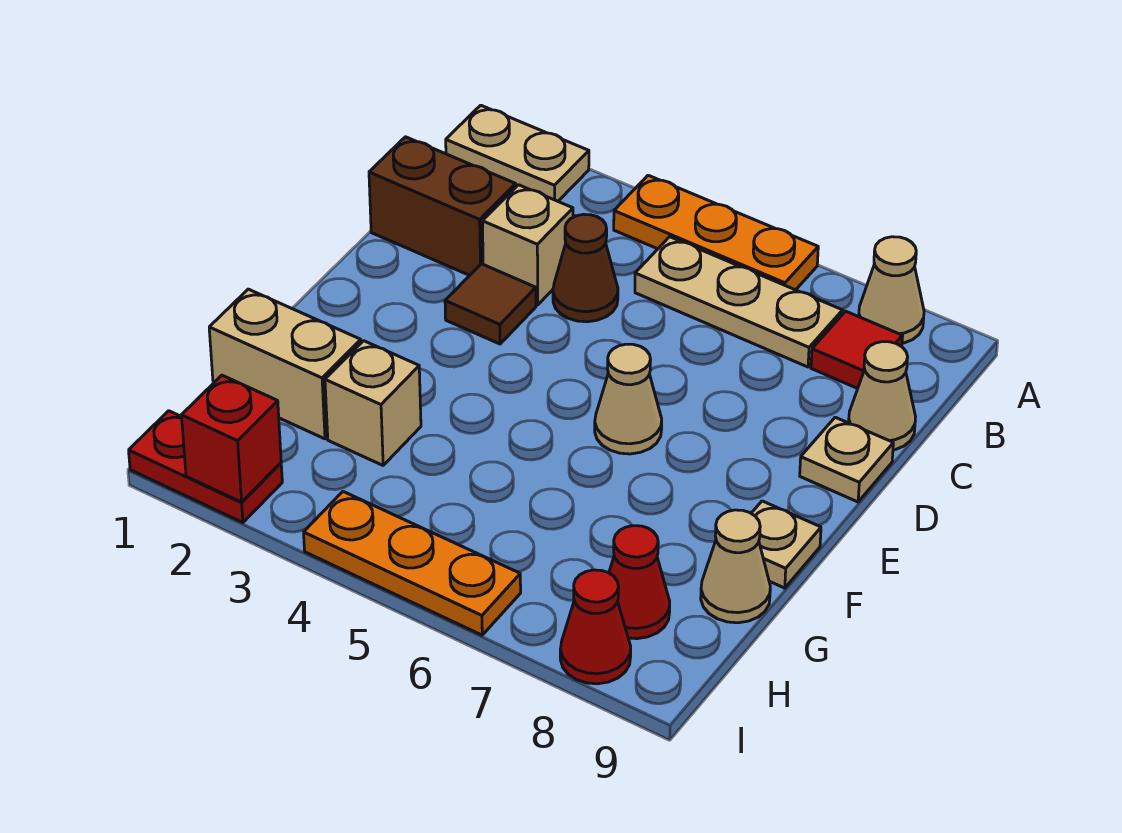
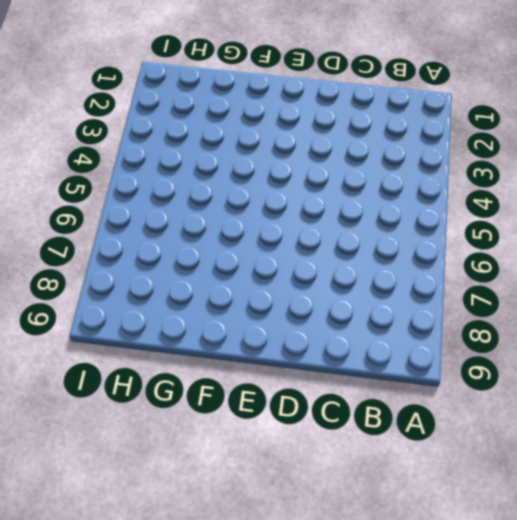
none -> tan 1x2 plate [446,105,589,201]
none -> orange 1x3 plate [614,175,818,290]
none -> tan 1x1 cone [859,237,924,343]

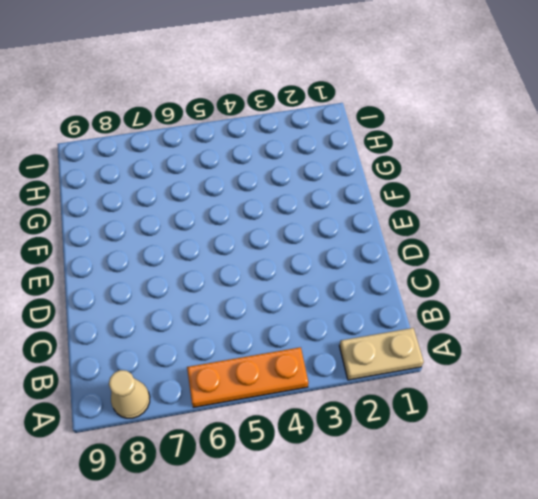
none -> tan 1x3 plate [635,237,843,367]
none -> red 1x1 tile [811,311,903,388]
none -> brown 1x2 brick [369,137,516,275]

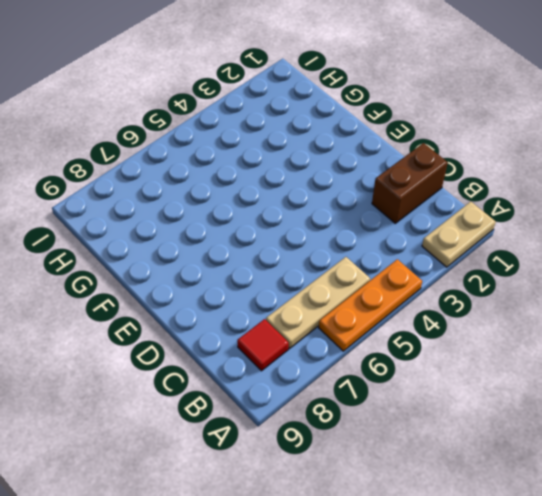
none -> tan 1x1 cone [859,237,924,343]
none -> tan 1x1 brick [483,185,573,305]
none -> brown 1x1 cone [553,214,618,322]

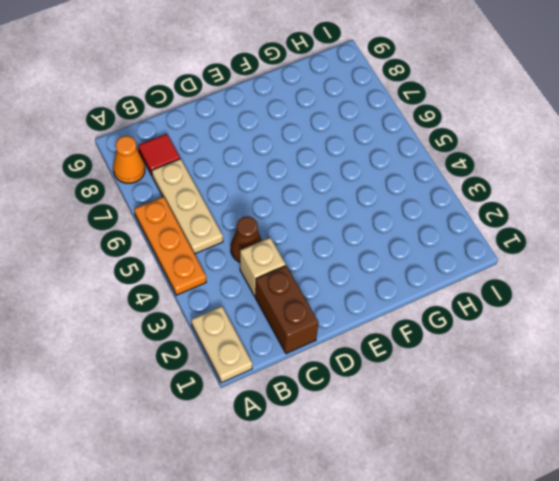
orange 1x1 cone [113,136,145,183] -> tan 1x1 cone [859,237,924,343]
none -> tan 1x1 cone [849,342,916,450]
none -> brown 1x1 tile [445,264,536,344]
none -> tan 1x1 plate [800,417,893,502]

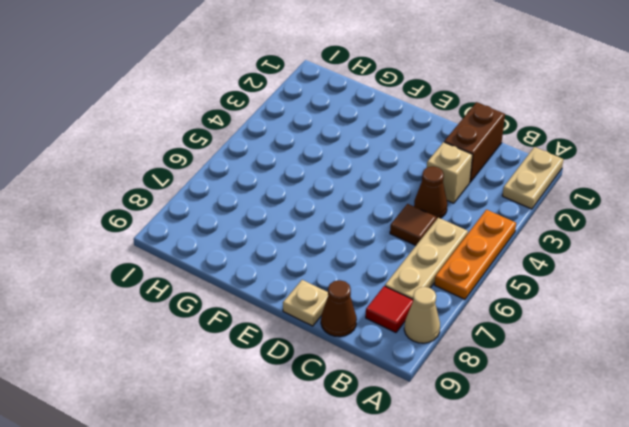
brown 1x1 tile [390,204,437,245] -> brown 1x1 tile moved to [445,264,536,344]
brown 1x1 cone [321,280,357,337] -> tan 1x1 cone [849,342,916,450]
none -> tan 1x1 cone [595,344,662,454]
none -> tan 1x1 plate [751,501,821,588]
none -> tan 1x2 brick [209,289,361,439]

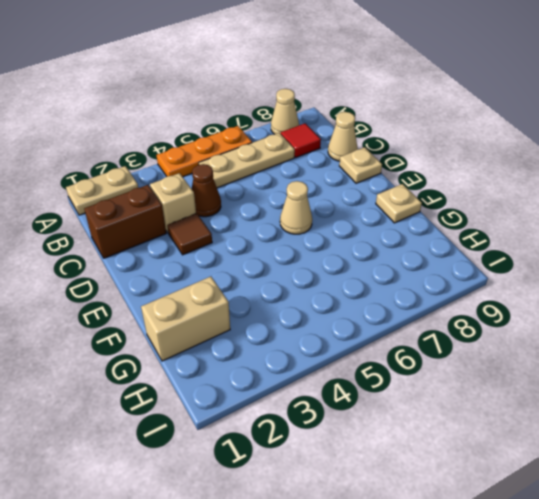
none -> tan 1x1 brick [325,341,421,465]
none -> tan 1x1 cone [701,510,770,623]
none -> red 1x1 cone [609,526,670,639]

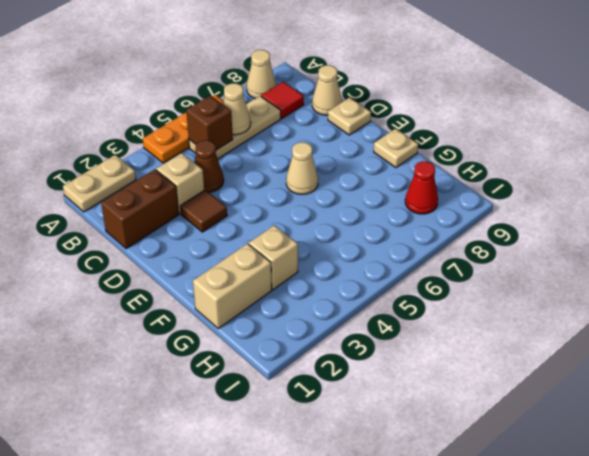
brown 1x1 brick [186,95,233,150] -> none
tan 1x1 cone [223,83,251,135] -> tan 1x1 cone moved to [701,510,770,623]
none -> red 1x2 plate [129,411,282,523]
none -> orange 1x3 plate [304,492,521,635]
none -> red 1x1 cone [560,570,631,684]

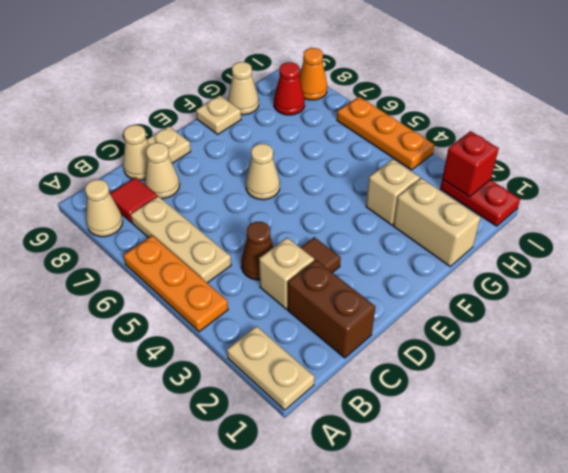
tan 1x1 cone [145,143,180,199] -> none
orange 1x1 cone [299,48,327,100] -> red 1x1 cone [560,570,631,684]

